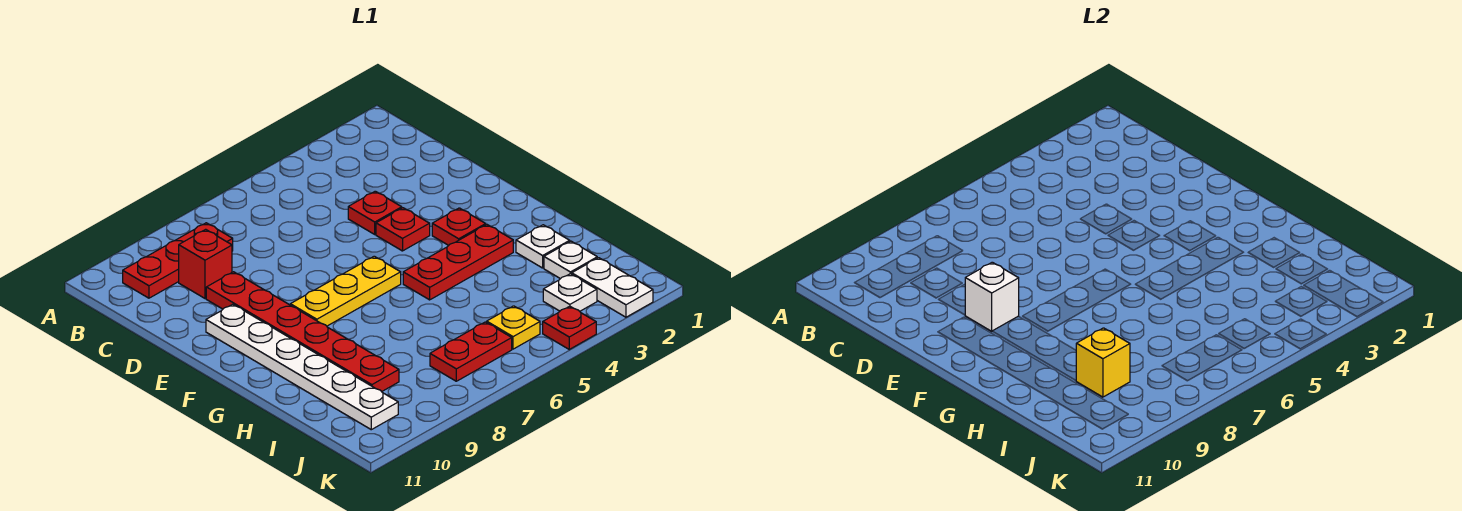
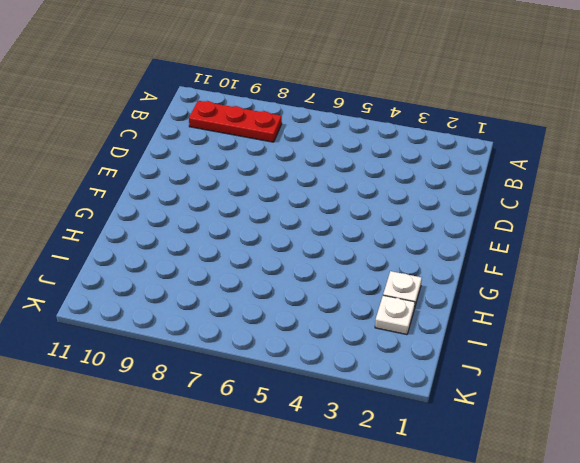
none -> red 1x1 brick [179,229,232,299]
none -> red 1x1 plate [348,191,402,234]
none -> red 1x6 plate [206,272,399,392]

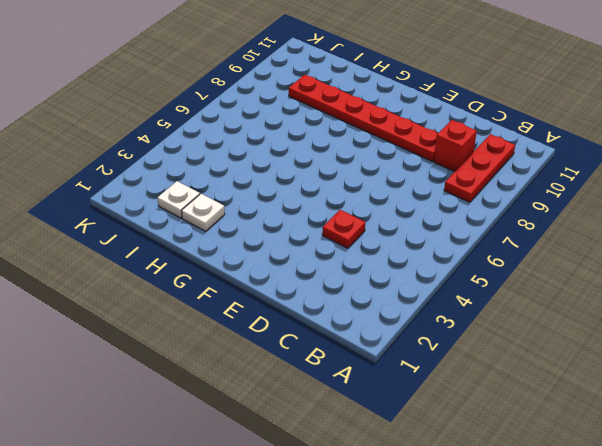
none -> red 1x1 plate [376,208,430,251]
none -> white 1x6 plate [206,304,398,430]
none -> red 1x1 plate [432,208,486,245]

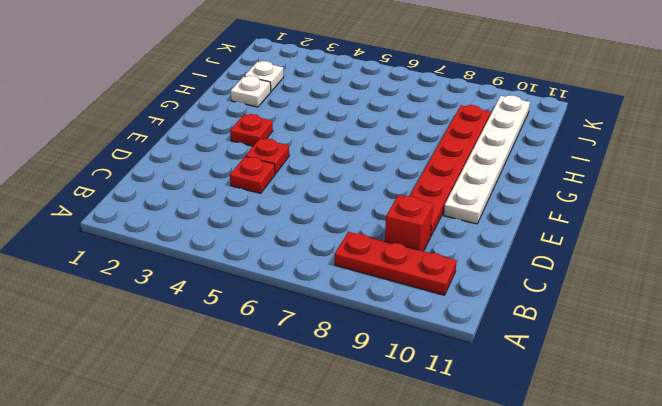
none -> yellow 1x3 plate [290,256,401,326]
none -> red 1x3 plate [403,225,513,300]
none -> white 1x2 plate [572,258,653,317]

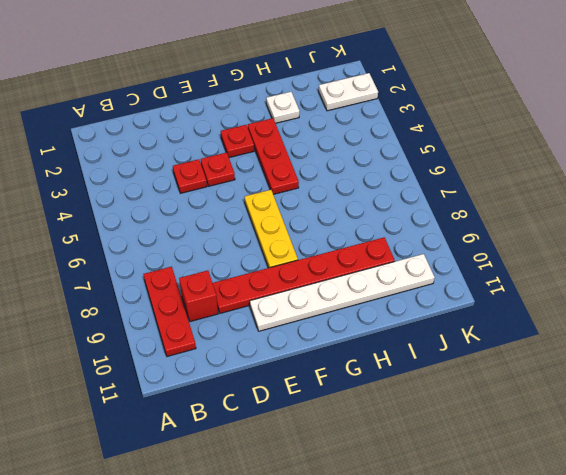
none -> white 1x1 plate [544,241,597,279]
none -> white 1x1 plate [543,274,597,311]
none -> yellow 1x1 plate [487,306,540,349]

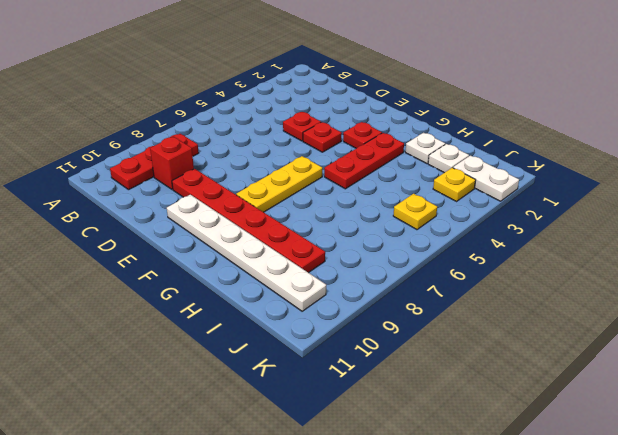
yellow 1x1 plate [433,168,476,201] -> white 1x1 plate [543,274,597,311]
none -> red 1x2 plate [430,322,512,381]
none -> red 1x1 plate [543,306,596,349]
none -> white 1x1 brick [965,262,1019,331]

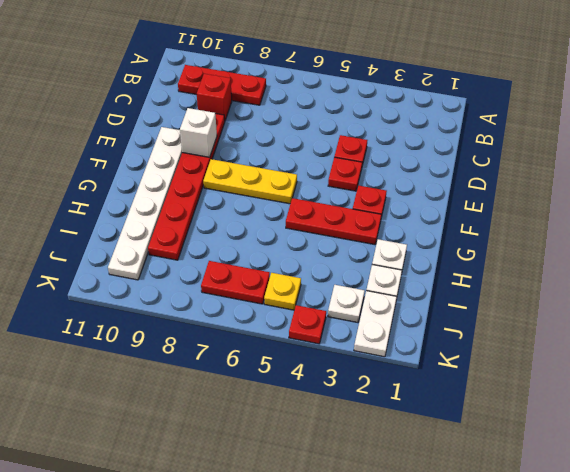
none -> yellow 1x1 brick [1076,328,1130,397]

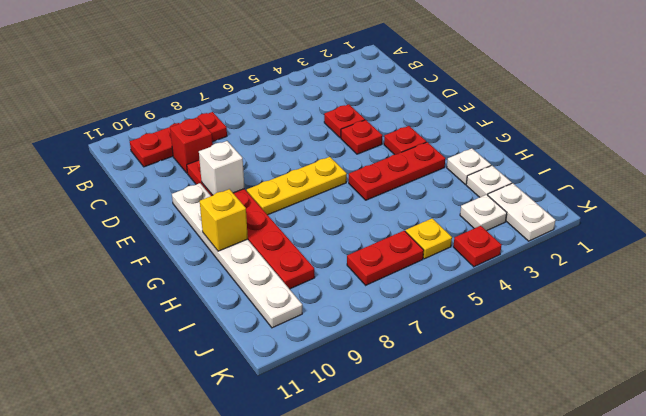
yellow 1x1 brick [200,189,248,251] -> yellow 1x1 brick moved to [1076,328,1130,397]

